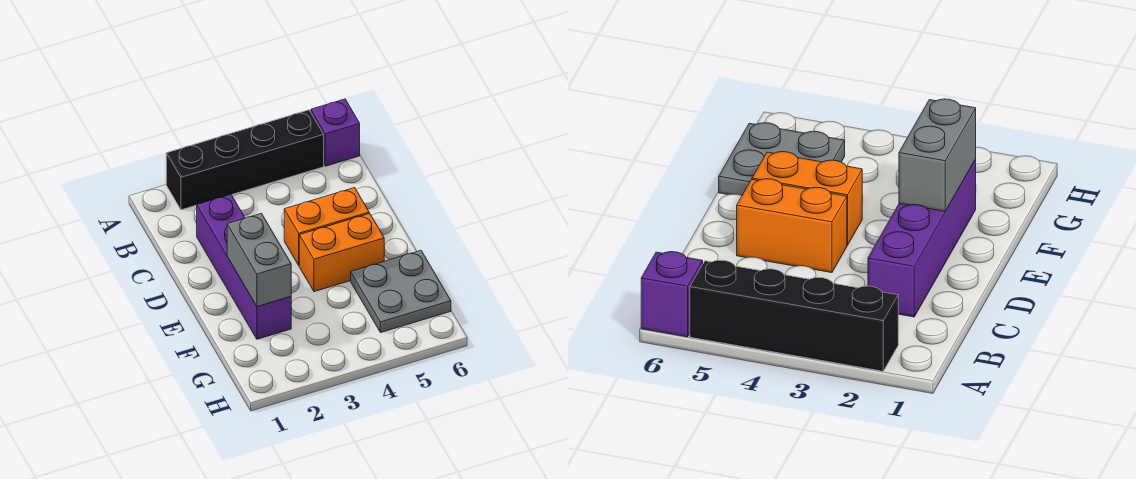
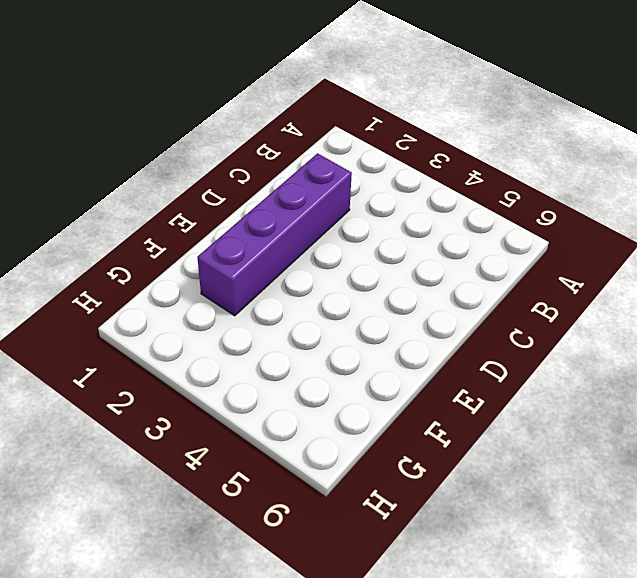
none -> black 1x4 brick [166,110,324,210]
none -> purple 1x1 brick [311,99,360,166]

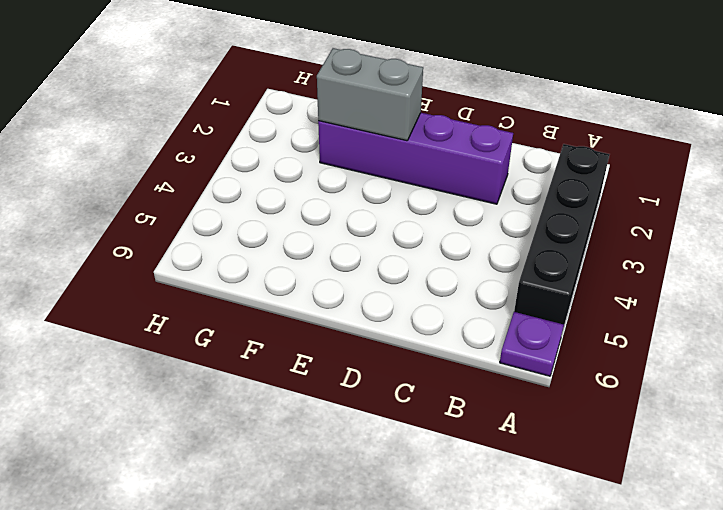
purple 1x1 plate [500,312,564,376] -> purple 1x1 brick [311,99,360,166]
none -> orange 1x2 brick [284,188,369,265]
none -> orange 1x2 brick [299,213,384,292]

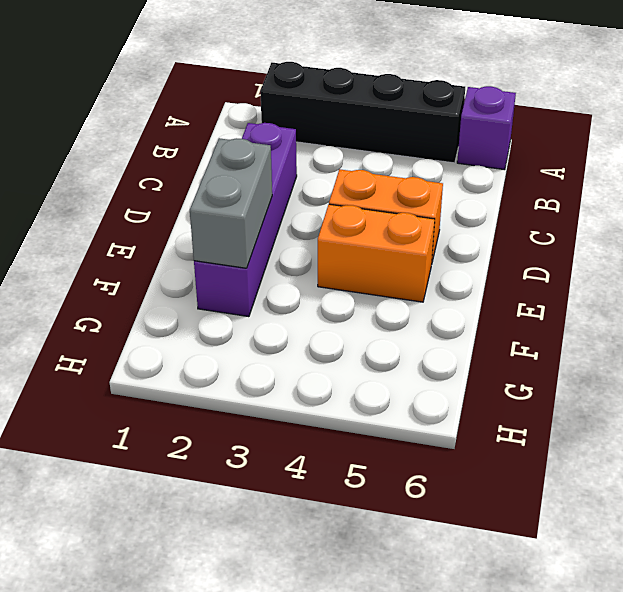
none -> grey 2x2 plate [351,251,451,333]

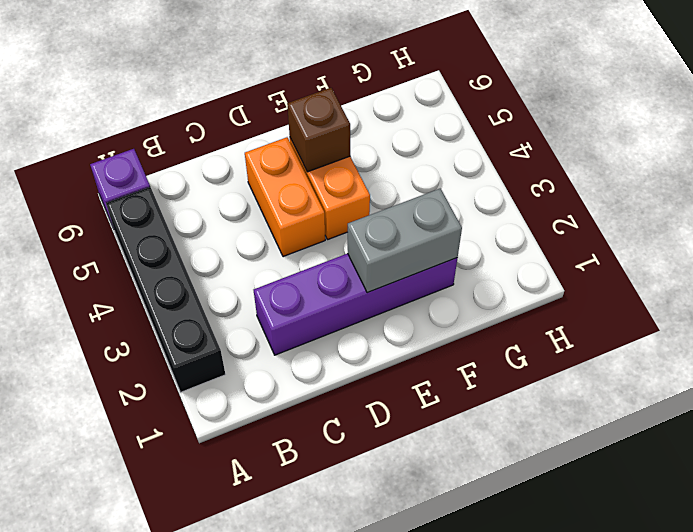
brown 1x1 brick [287,88,350,172] -> none
none -> grey 2x2 plate [351,251,451,333]

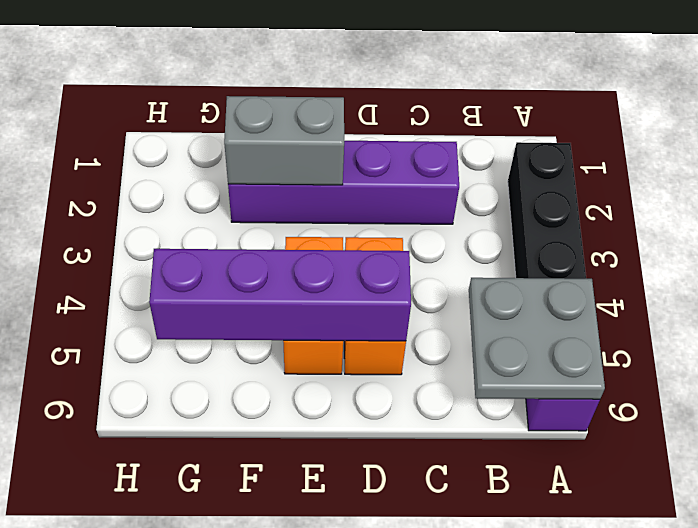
grey 2x2 plate [469,278,605,399] -> grey 2x2 plate moved to [351,251,451,333]
purple 1x4 brick [149,249,411,341] -> none

